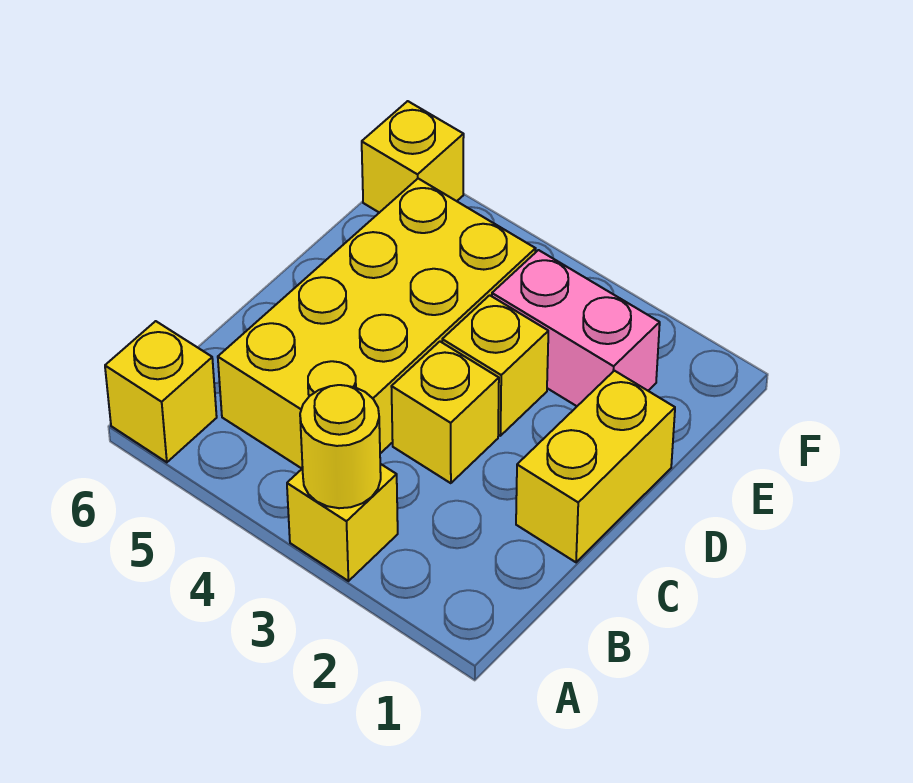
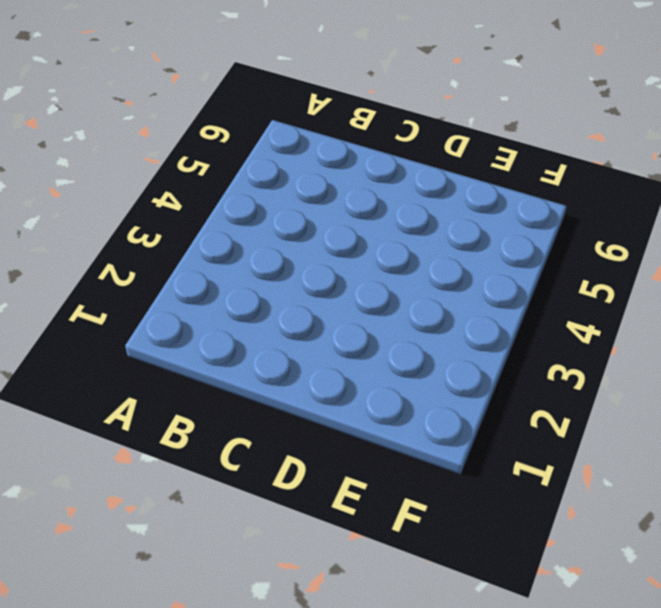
none -> yellow 1x1 brick [287,464,398,581]
none -> yellow 1x1 brick [105,321,217,462]

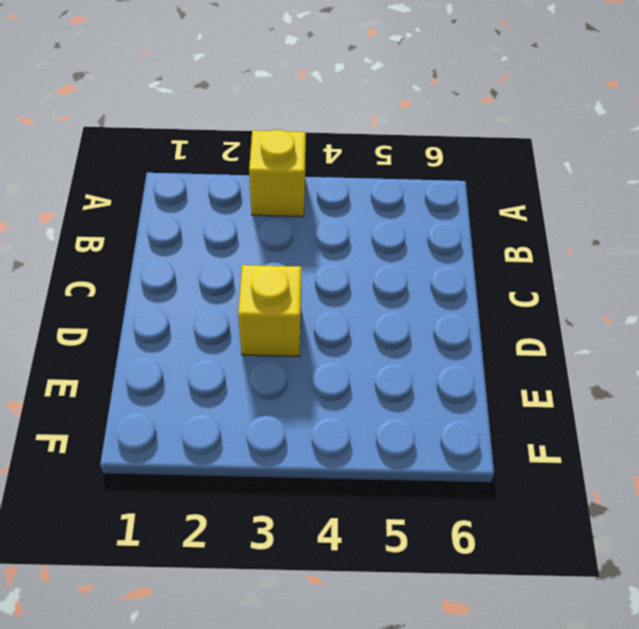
none -> yellow 1x1 brick [105,321,217,462]
none -> yellow 2x4 brick [218,179,536,468]

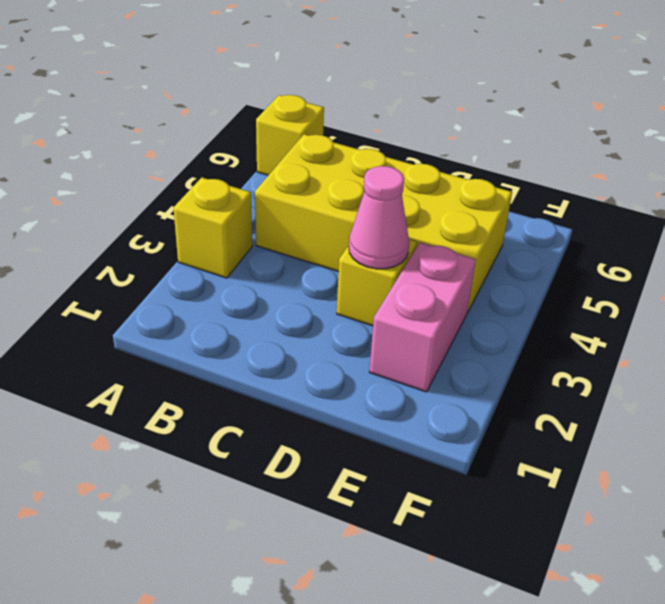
pink 1x1 cone [349,166,409,269] -> none
none -> yellow 1x2 brick [516,371,675,562]
none -> yellow 1x1 brick [391,342,499,483]

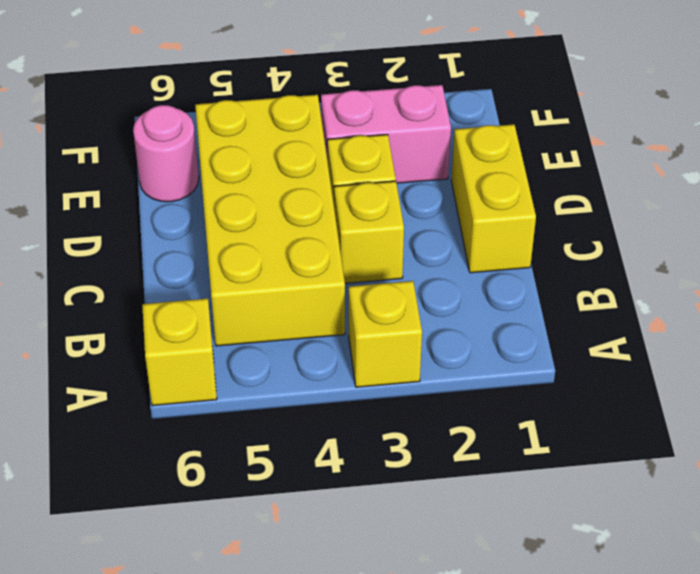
pink 1x1 round brick [133,105,199,202] -> none
none -> yellow 1x1 brick [362,101,464,213]
none -> yellow 1x1 round brick [300,385,381,508]

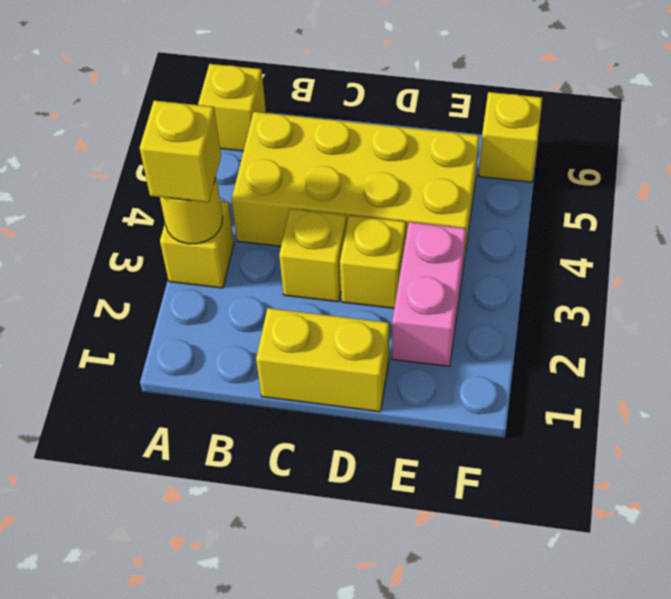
yellow 1x1 brick [140,101,221,203] -> none

